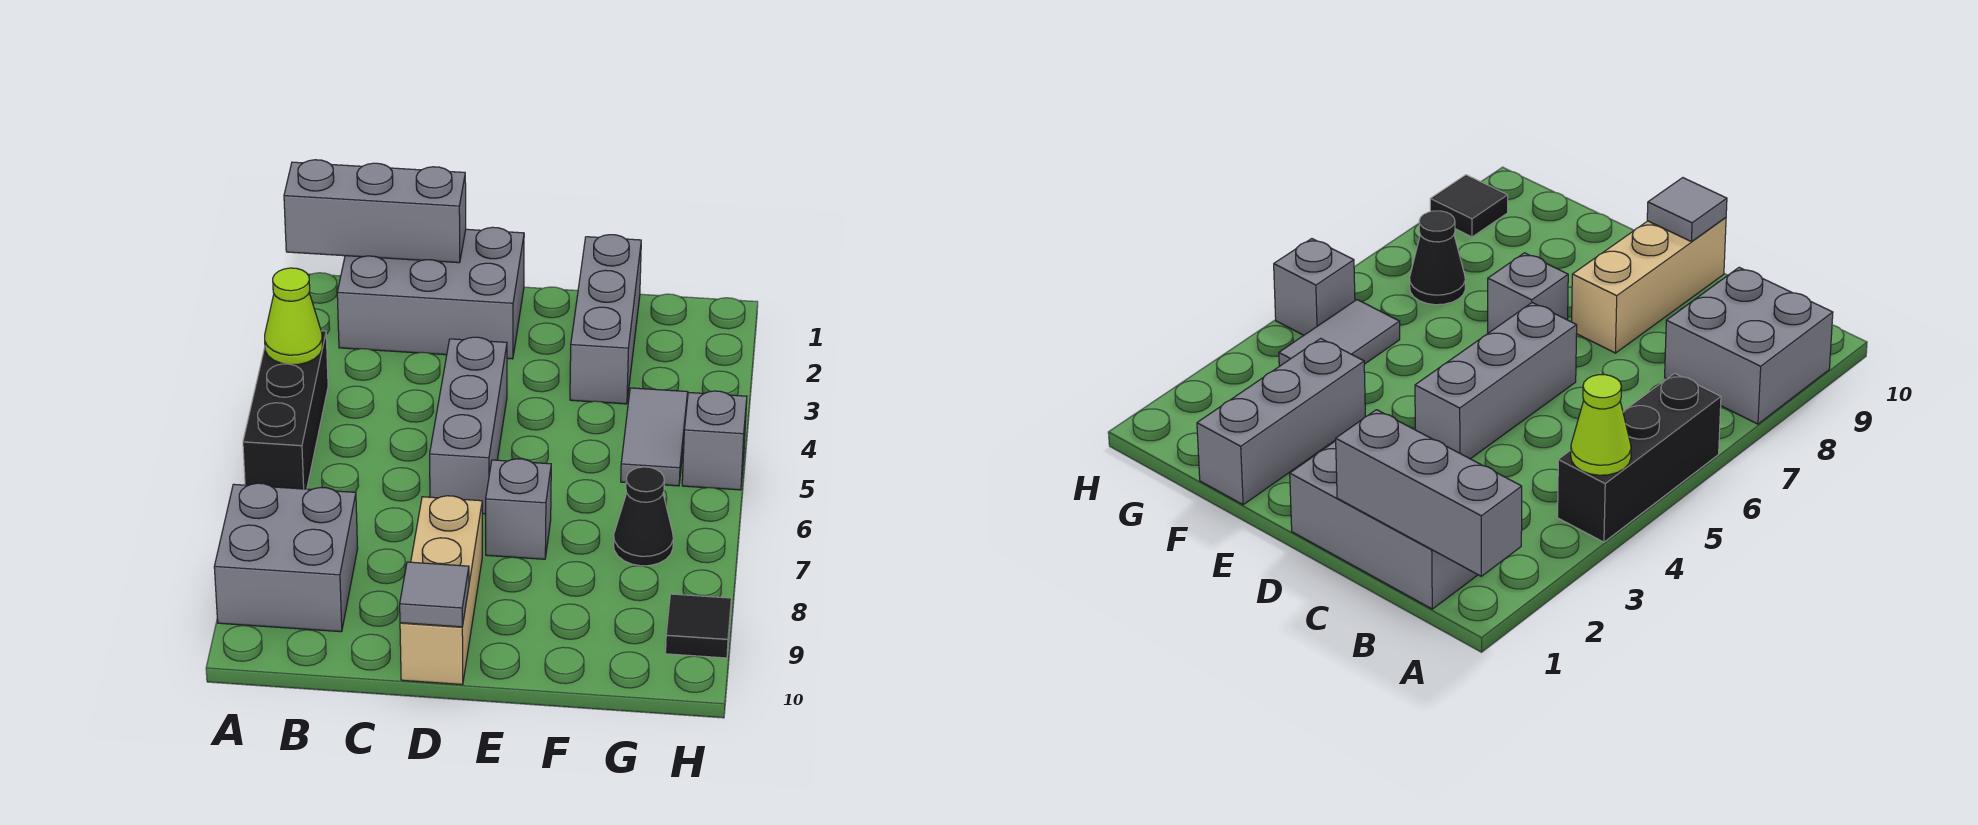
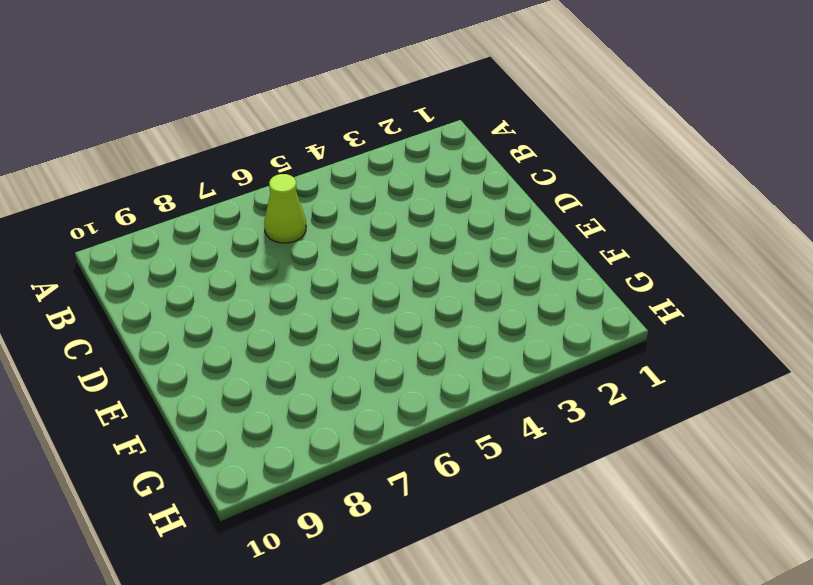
lime 1x1 cone [264,174,306,243] -> lime 1x1 cone moved to [265,268,322,365]
none -> black 1x3 brick [243,331,328,489]
none -> grey 2x2 brick [214,483,358,632]
none -> grey 2x3 brick [337,227,524,359]

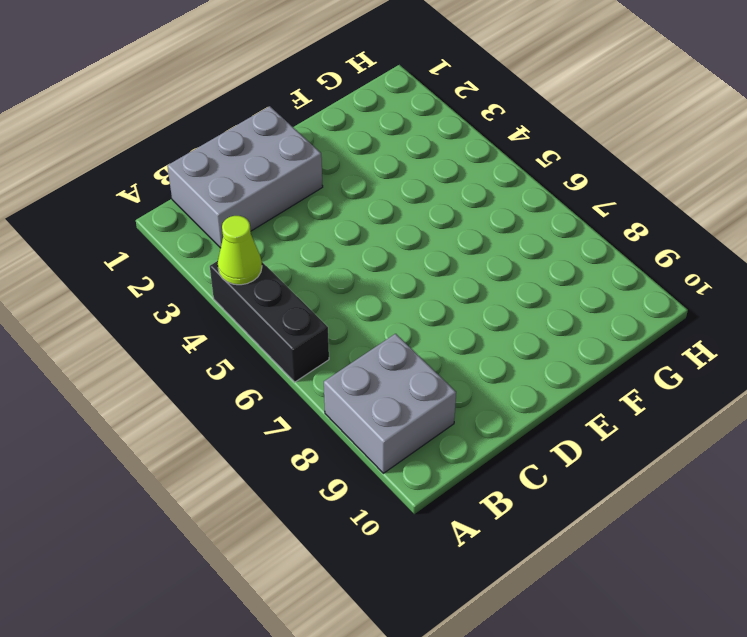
none -> grey 1x3 brick [430,337,507,514]
none -> tan 1x3 brick [400,496,482,685]
none -> grey 1x1 brick [486,459,551,559]

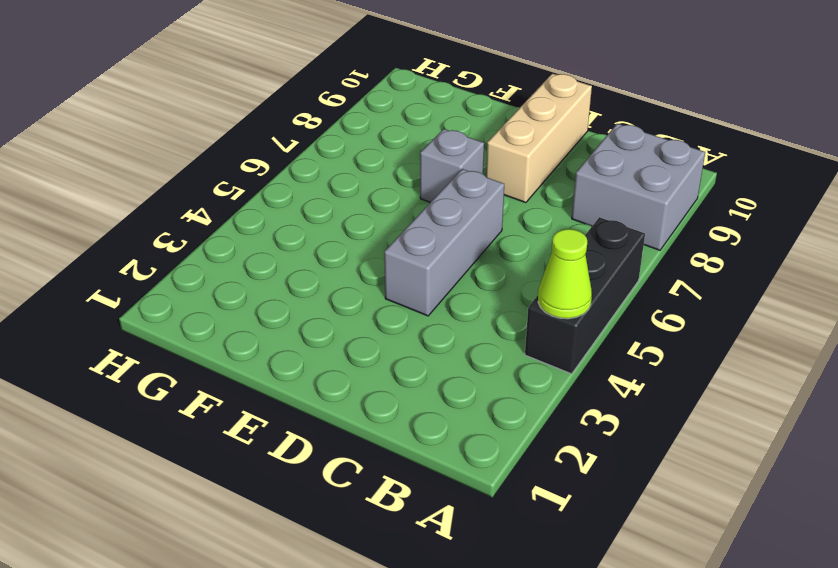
none -> grey 2x3 brick [337,227,524,359]
none -> grey 1x3 brick [570,235,641,404]
none -> grey 1x2 tile [621,388,688,486]

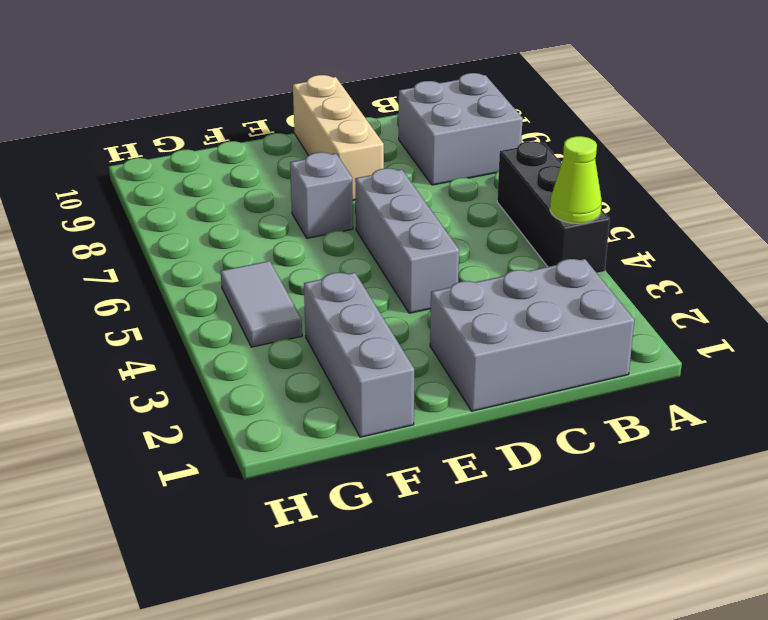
none -> black 1x1 cone [613,467,673,566]
none -> grey 1x1 brick [682,391,747,490]
none -> black 1x1 tile [666,594,731,658]

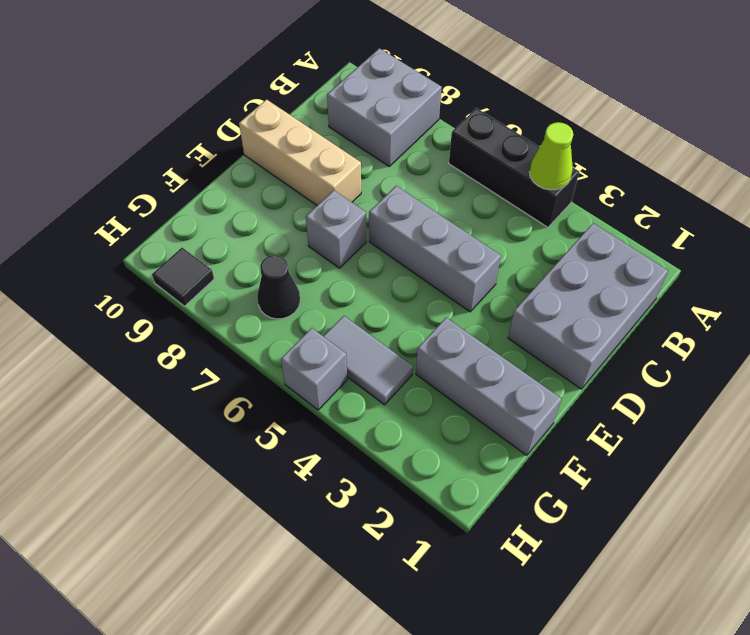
none -> grey 1x3 brick [284,160,466,263]
none -> grey 1x1 tile [400,562,469,627]

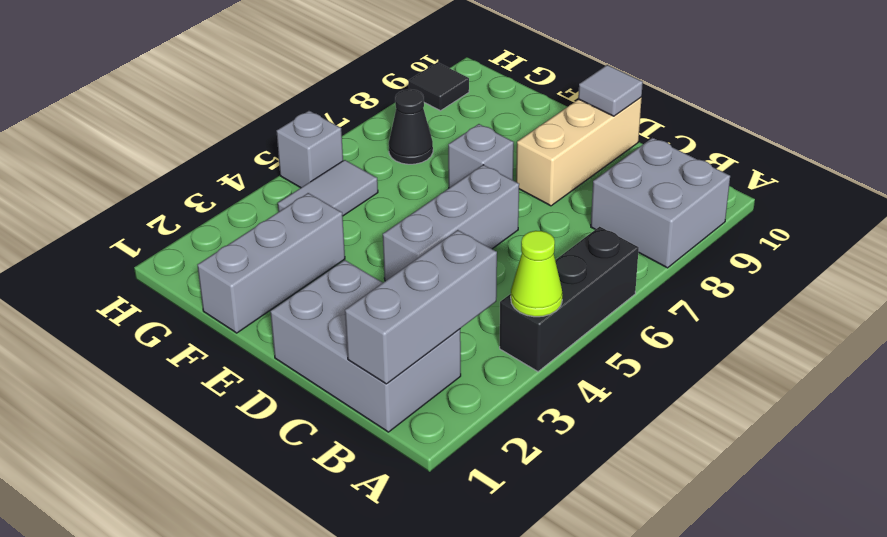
grey 1x3 brick [345,230,497,384] -> grey 1x3 brick turned to [284,160,466,263]

